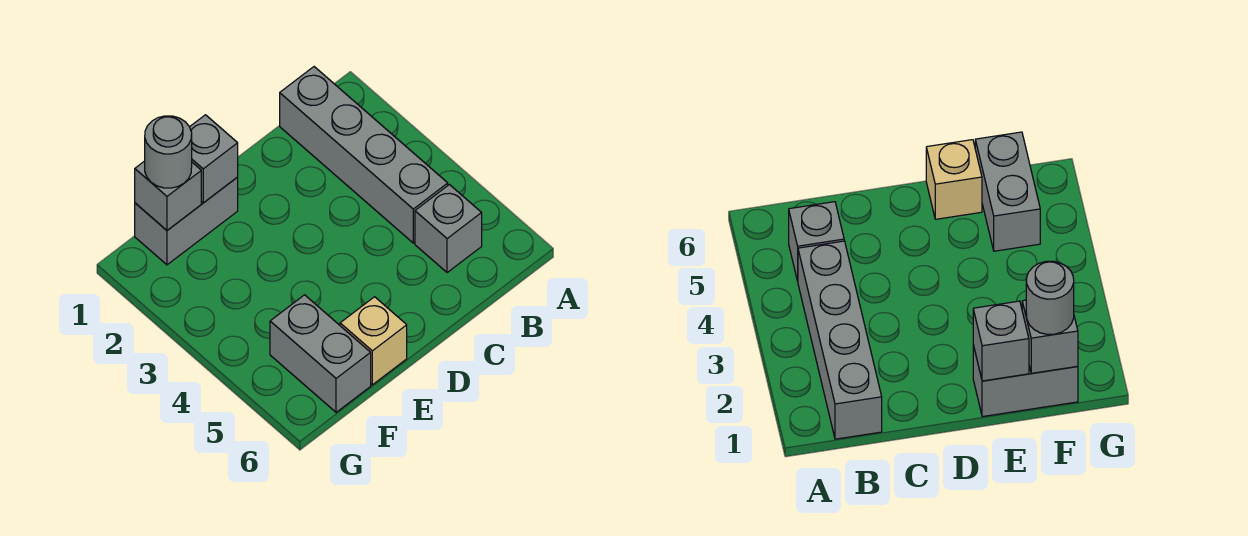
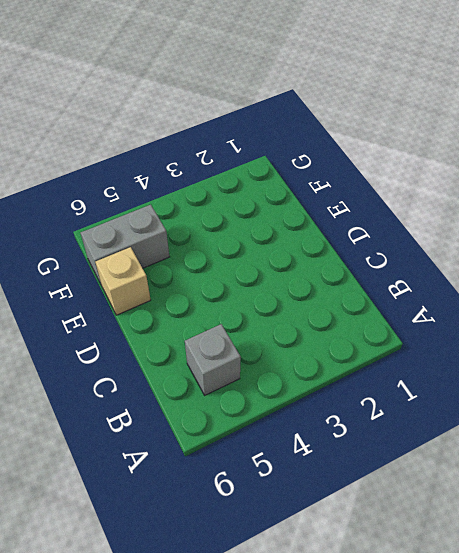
none -> grey 1x4 brick [280,67,448,243]
none -> grey 1x2 brick [135,177,238,265]

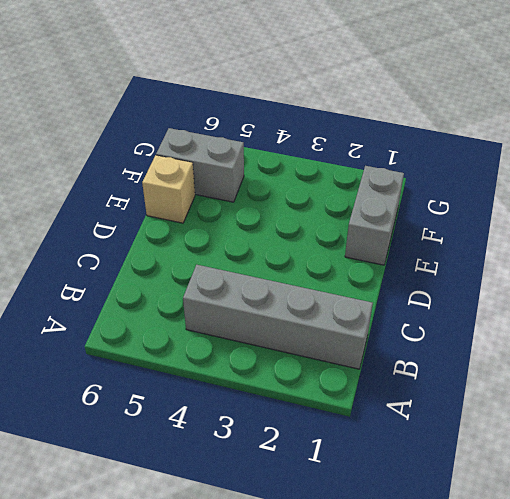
none -> grey 1x1 brick [415,185,482,273]
none -> grey 1x1 brick [190,115,238,203]

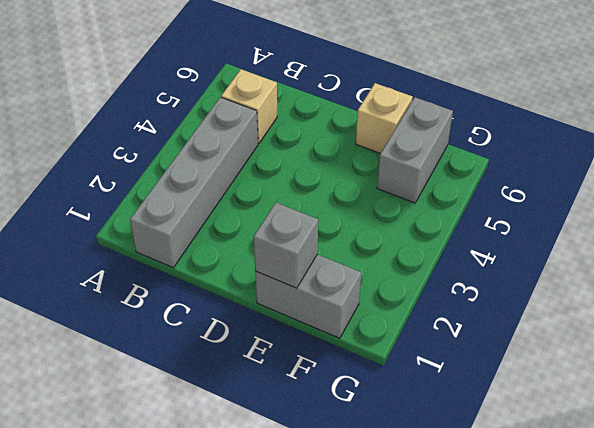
tan 1x1 brick [221,69,277,143] -> grey 1x1 brick [415,185,482,273]
none -> grey 1x1 brick [135,161,201,230]
none -> grey 1x1 round brick [145,116,192,188]

